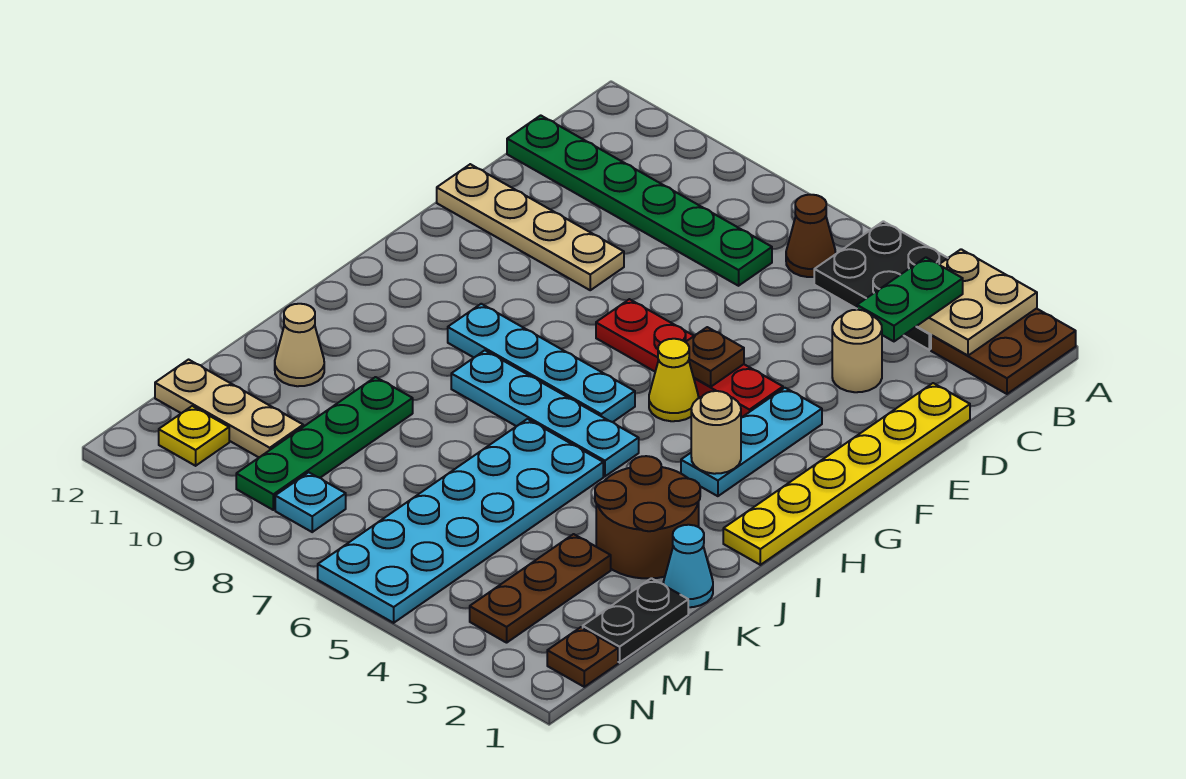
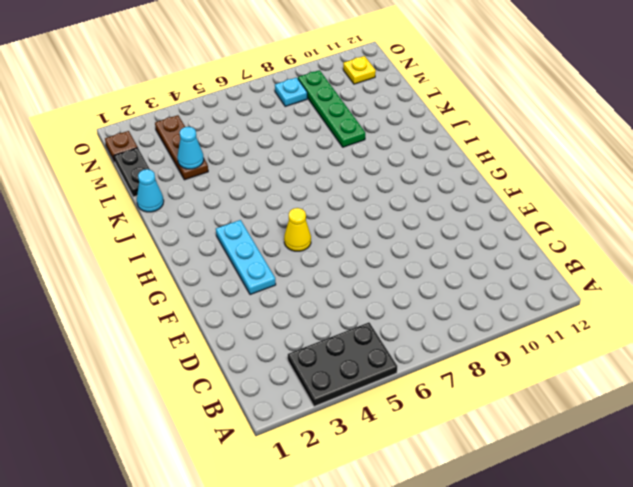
cyan 1x1 cone [177,127,204,169] -> none
none -> brown 2x2 plate [931,308,1076,394]
none -> brown 1x1 cone [786,195,836,277]
none -> green 1x6 plate [507,115,772,286]

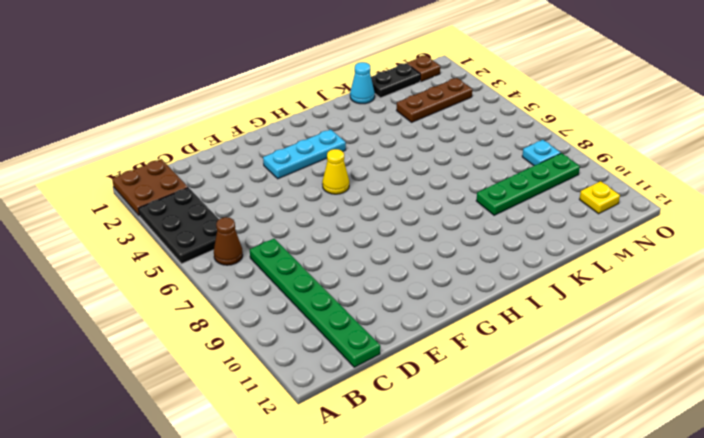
none -> yellow 1x6 plate [723,383,970,565]
none -> tan 1x1 round brick [832,310,882,392]
none -> tan 1x4 plate [437,164,624,290]

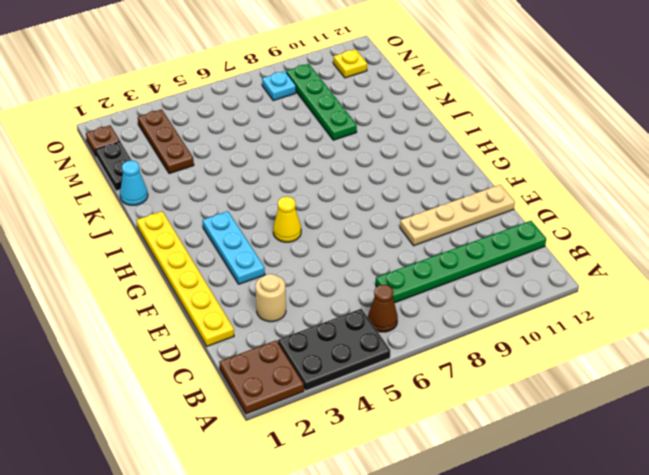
none -> red 1x4 plate [596,299,783,418]
none -> cyan 1x4 plate [448,304,635,422]
none -> cyan 1x4 plate [451,350,639,476]

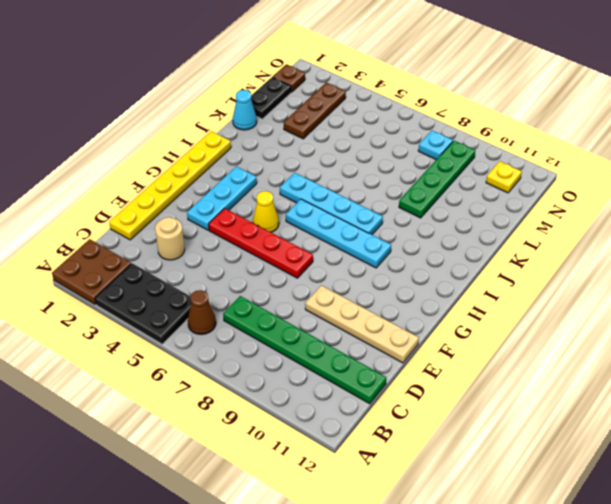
none -> brown 2x2 round brick [595,456,700,578]
none -> cyan 2x6 plate [318,419,603,623]
none -> tan 1x1 cone [275,304,324,386]

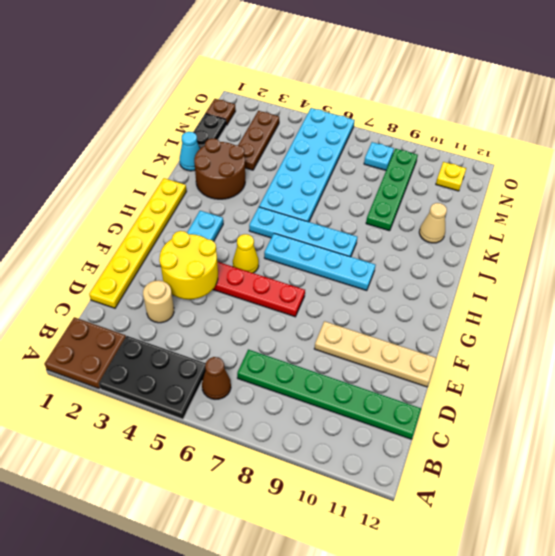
yellow 2x2 round brick [159,231,218,299] -> none
none -> tan 1x3 plate [155,360,303,457]
none -> tan 2x2 plate [917,249,1037,356]
none -> brown 1x1 plate [686,327,744,387]

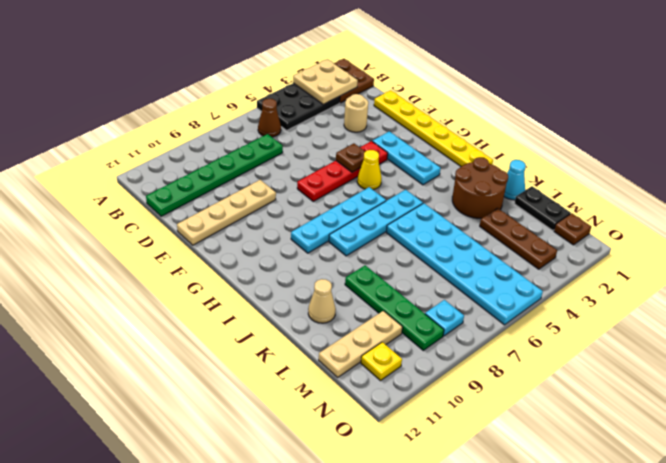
none -> tan 1x1 round brick [691,391,741,474]
none -> green 1x2 plate [857,257,963,341]

